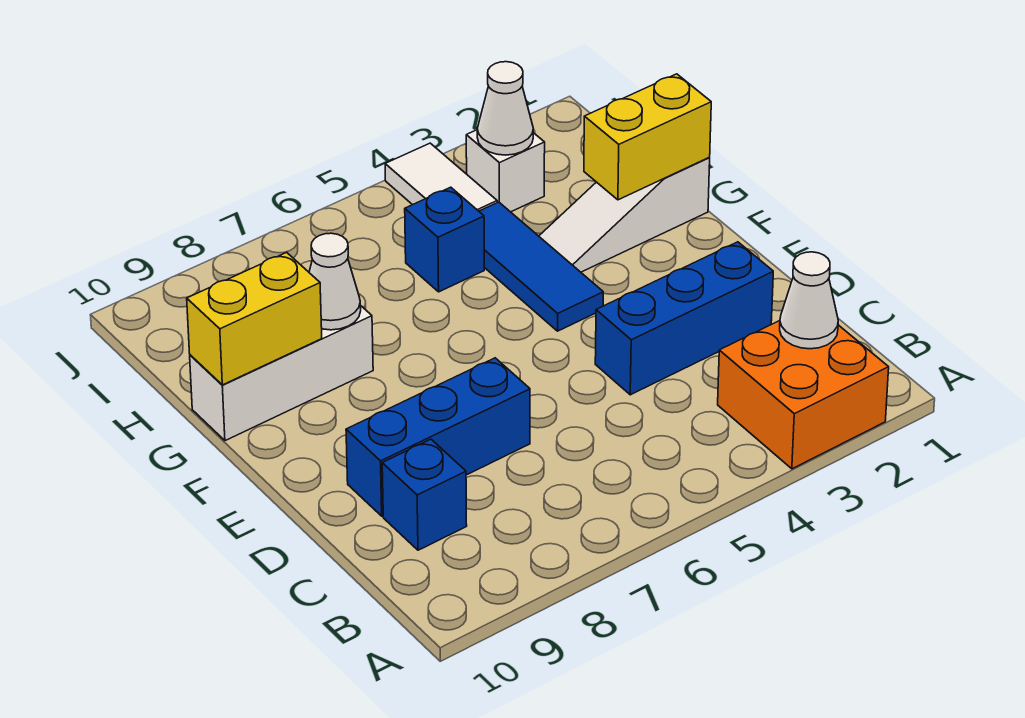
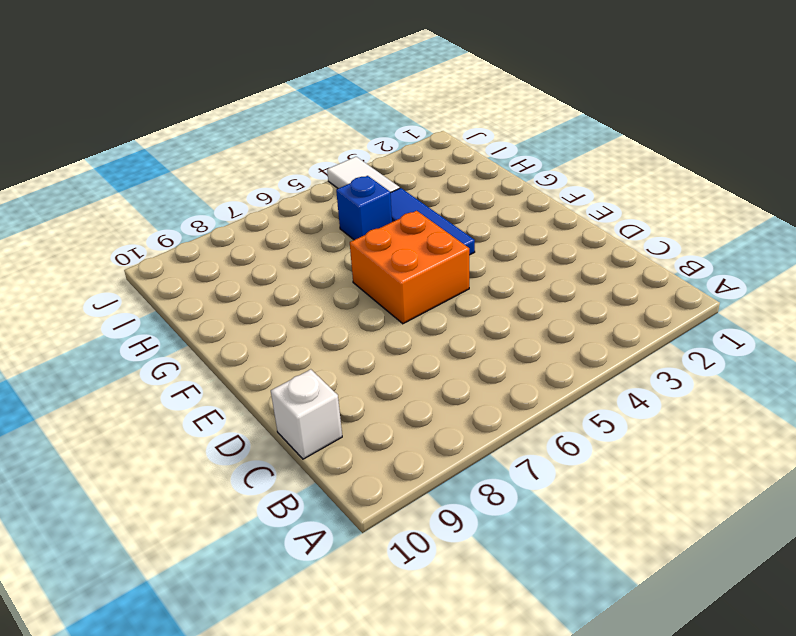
white 1x1 brick [271,369,342,459] -> white 1x1 brick moved to [466,130,545,212]
orange 2x2 brick [350,211,469,324] -> orange 2x2 brick moved to [718,321,889,469]
none -> blue 1x1 brick [382,439,467,550]
none -> blue 1x3 brick [595,242,773,395]
none -> blue 1x3 brick [346,358,530,516]

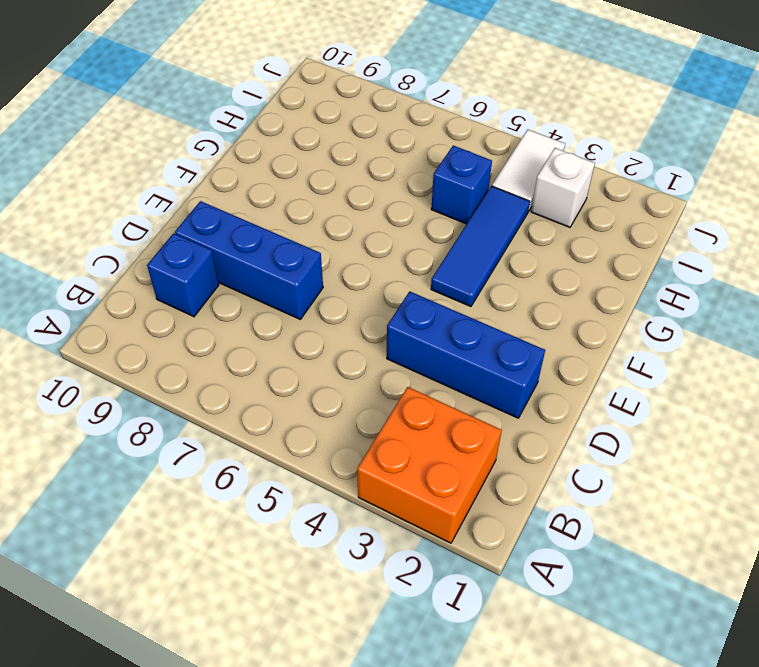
none -> white 1x3 slope [539,157,710,272]
none -> white 1x3 brick [190,305,373,441]
none -> white 1x1 cone [780,252,838,349]

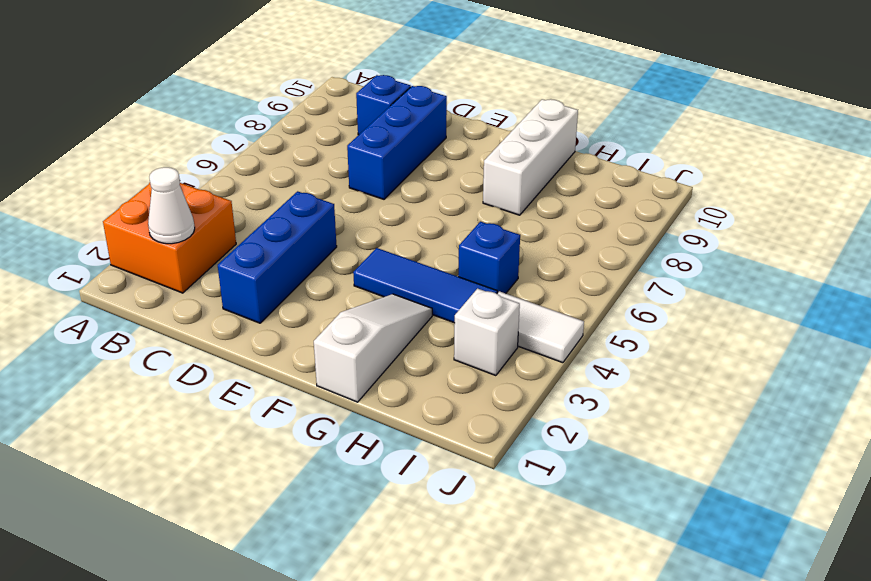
none -> yellow 1x2 brick [584,74,711,200]
none -> white 1x1 cone [309,233,361,330]
none -> yellow 1x2 brick [187,252,322,385]

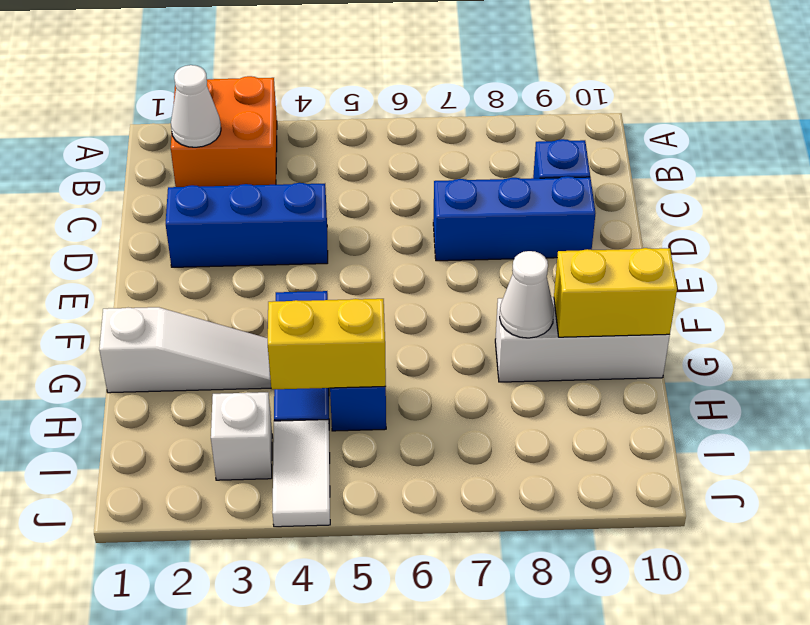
yellow 1x2 brick [268,299,386,389] -> yellow 1x2 brick moved to [584,74,711,200]
none -> white 1x1 cone [477,62,533,155]

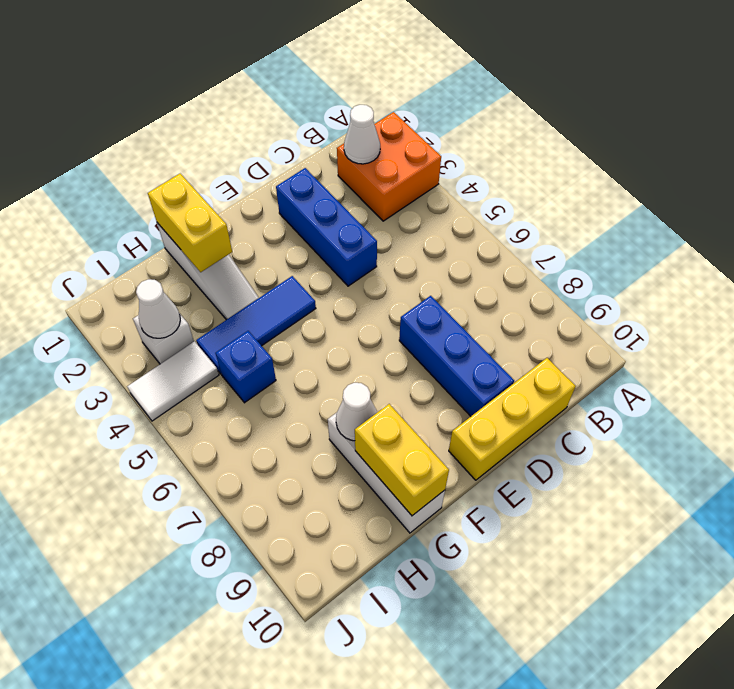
yellow 1x3 brick [449,358,575,480] -> none
none -> blue 1x1 brick [382,439,467,550]

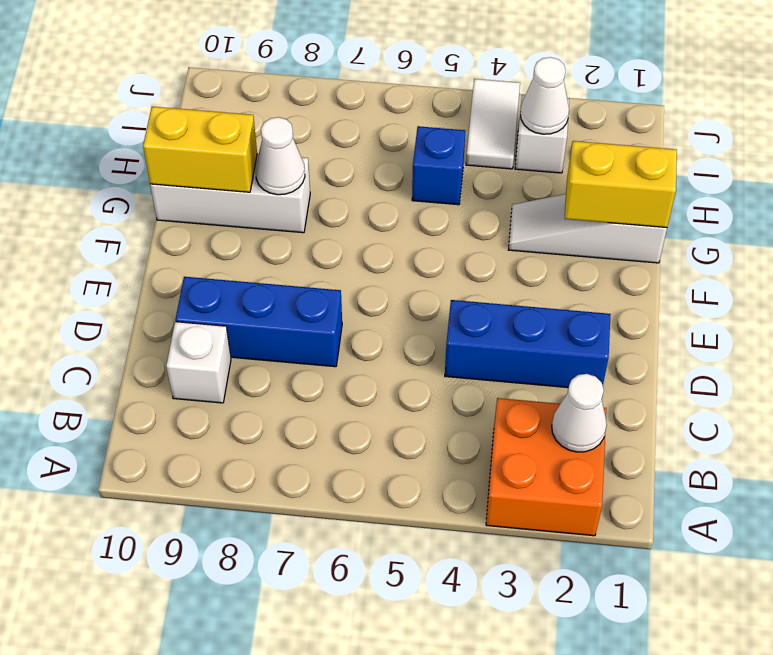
white 1x1 brick [166,322,231,403] -> blue 1x1 brick [382,439,467,550]
none -> blue 1x3 tile [479,202,603,331]

